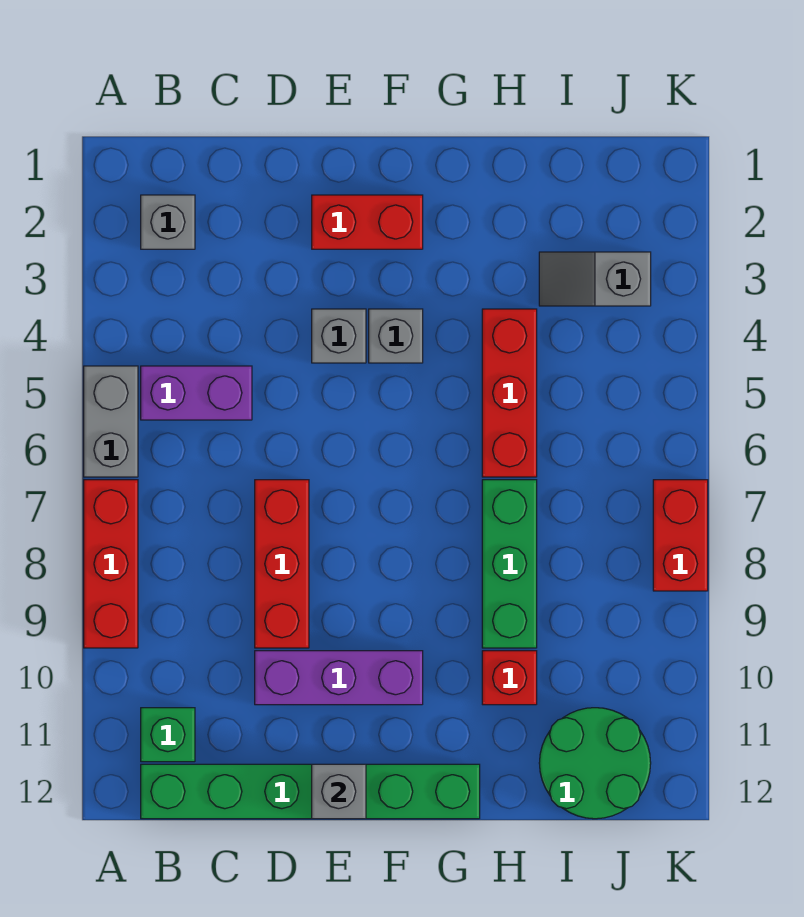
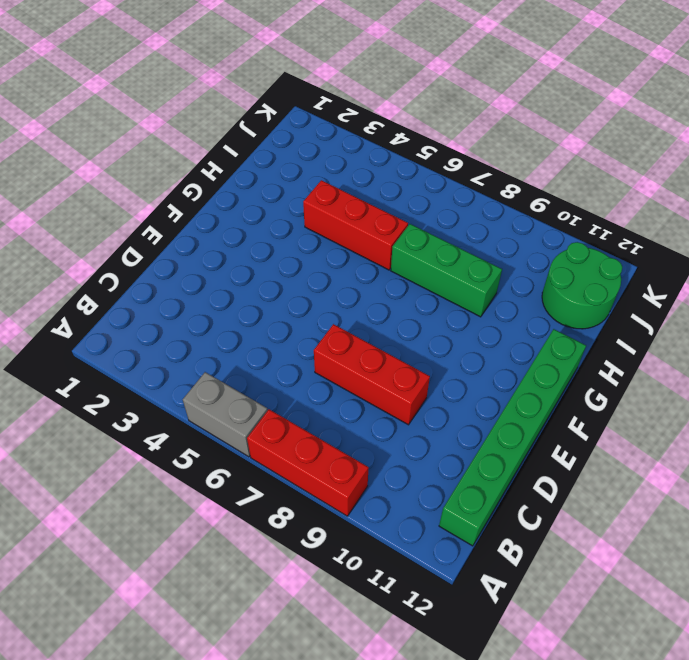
none -> grey 1x1 brick [141,195,195,249]
none -> purple 1x2 brick [141,366,252,420]
none -> green 1x1 brick [141,708,195,762]

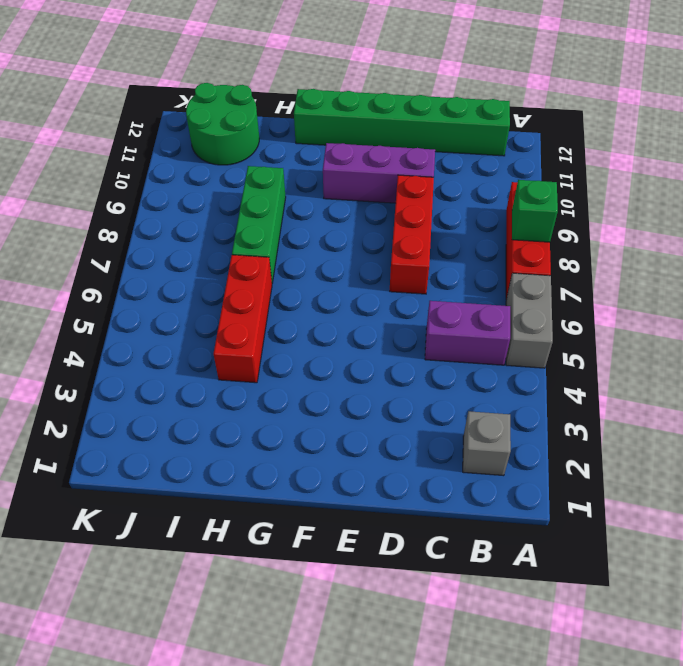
green 1x1 brick [512,180,558,242] -> green 1x1 brick moved to [141,708,195,762]
none -> red 1x2 brick [312,195,423,249]
none -> grey 1x1 brick [312,309,366,363]
none -> grey 1x1 brick [369,309,423,363]

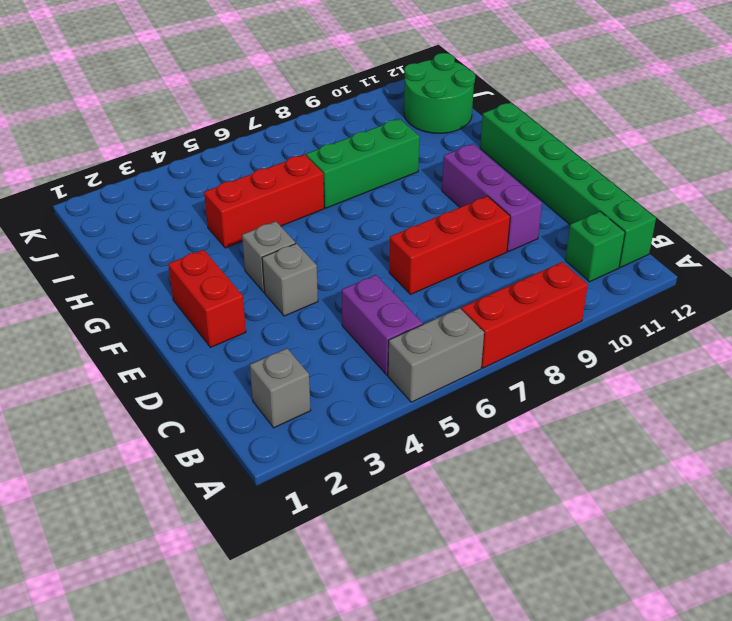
none -> red 1x1 brick [482,651,537,705]
none -> grey 1x2 slope [539,252,651,306]
none -> red 1x2 brick [653,480,708,591]

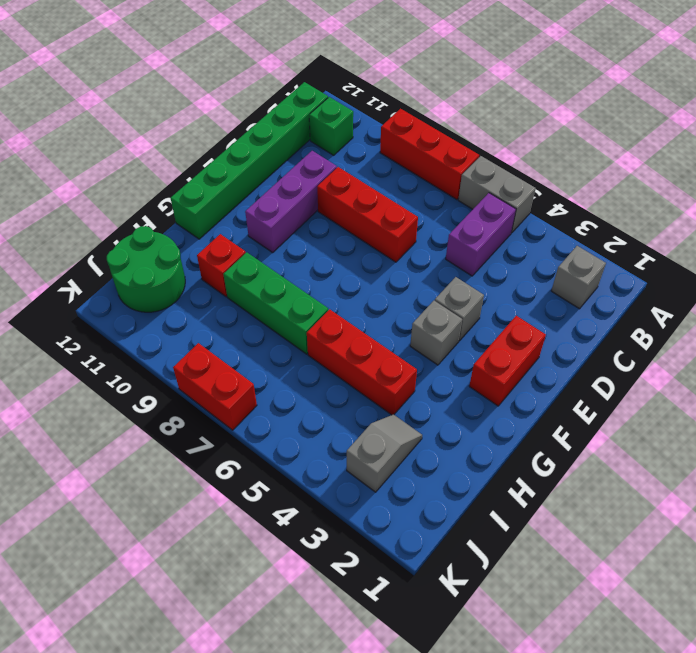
none -> grey 1x1 brick [312,764,366,819]

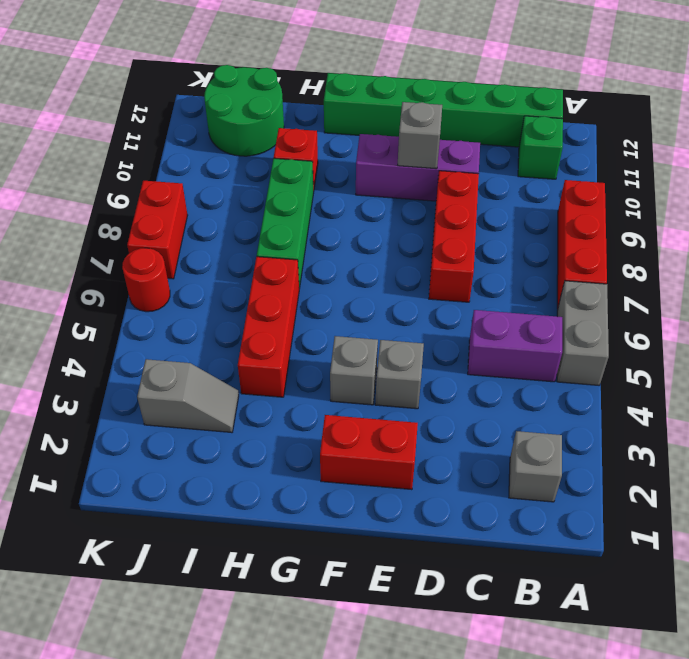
grey 1x1 brick [398,102,442,169] -> grey 1x1 brick moved to [312,764,366,819]
red 1x1 round brick [122,248,170,312] -> none

